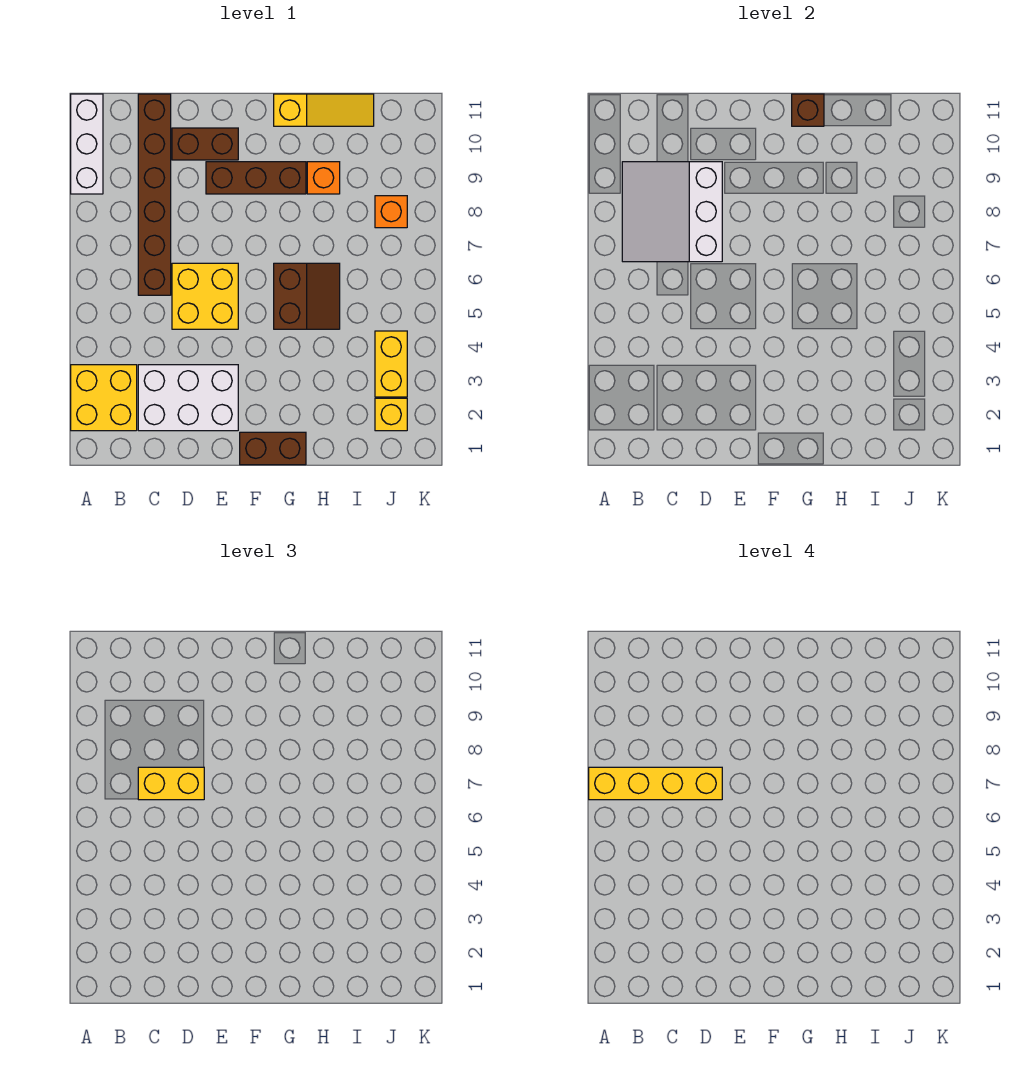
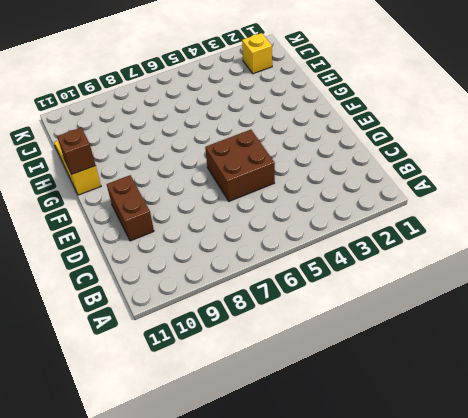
brown 2x2 brick [205,130,275,201] -> yellow 2x2 brick [172,263,238,329]
none -> yellow 2x2 brick [71,365,137,431]
none -> white 1x3 brick [71,94,103,194]
none -> white 2x3 brick [138,365,238,431]

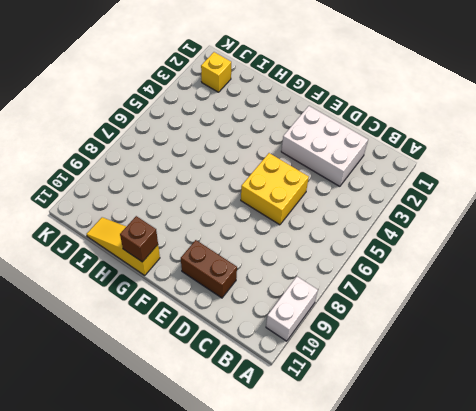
white 1x2 brick [266,277,318,341] -> white 1x3 brick [71,94,103,194]
none -> yellow 2x2 brick [71,365,137,431]
none -> brown 1x6 brick [138,94,171,295]
none -> brown 1x3 brick [206,162,306,194]

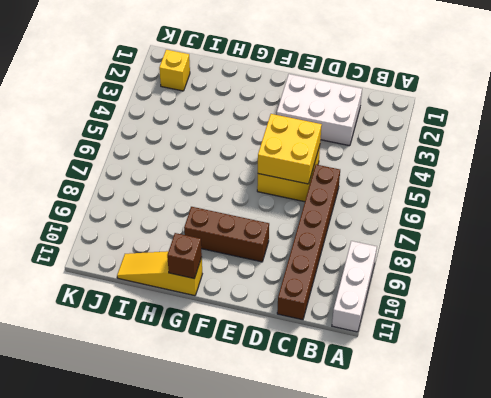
yellow 2x2 brick [258,114,322,184] -> yellow 2x2 brick moved to [71,365,137,431]
none -> brown 1x2 brick [172,128,238,160]
none -> brown 1x2 brick [240,432,306,465]
none -> brown 2x2 slope [274,263,340,329]

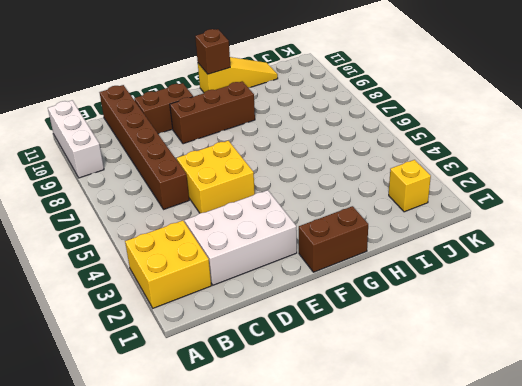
none -> brown 2x2 slope [274,263,340,329]
none -> orange 1x1 brick [307,162,340,194]
none -> yellow 1x2 brick [375,331,407,397]

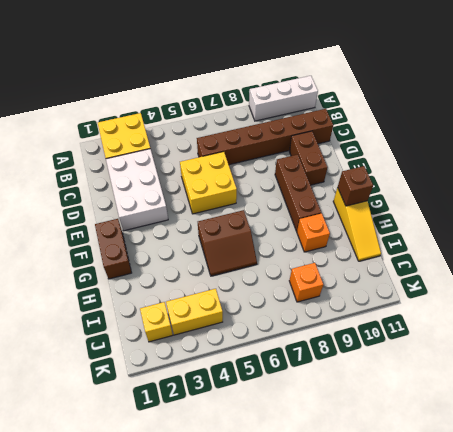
none -> white 3x3 slope [622,162,722,262]
none -> yellow 1x2 brick [138,767,204,800]
none -> yellow 1x4 brick [589,767,722,800]

